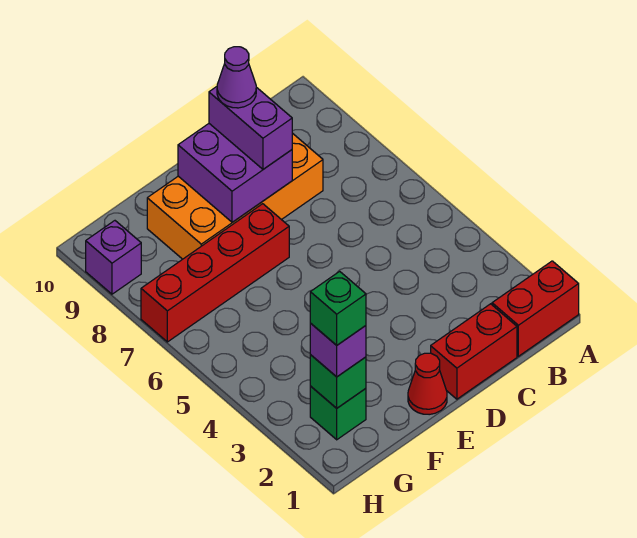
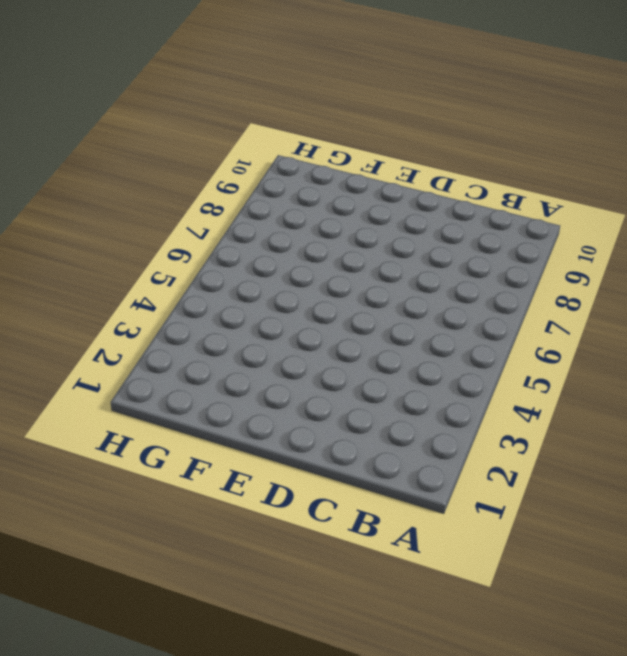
none -> red 1x2 brick [492,261,579,356]
none -> red 1x2 brick [431,304,517,399]
none -> orange 2x4 brick [147,133,323,259]

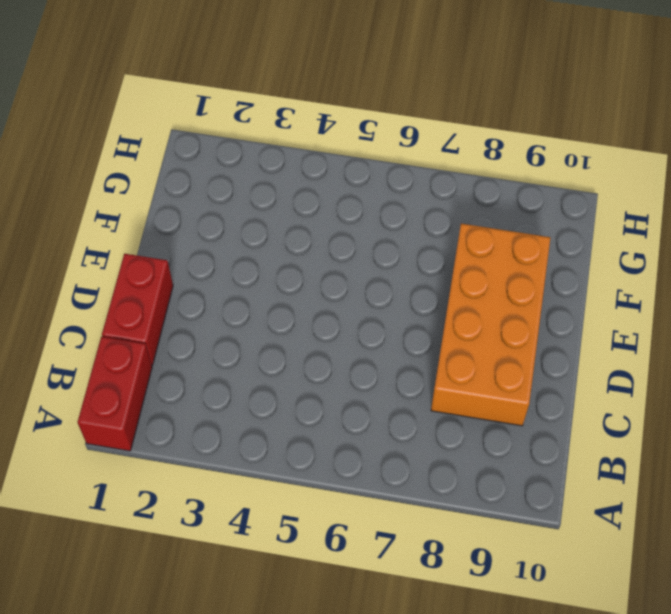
none -> red 1x1 cone [408,353,447,415]
none -> red 1x4 brick [141,204,289,342]
none -> green 1x1 brick [310,386,366,440]

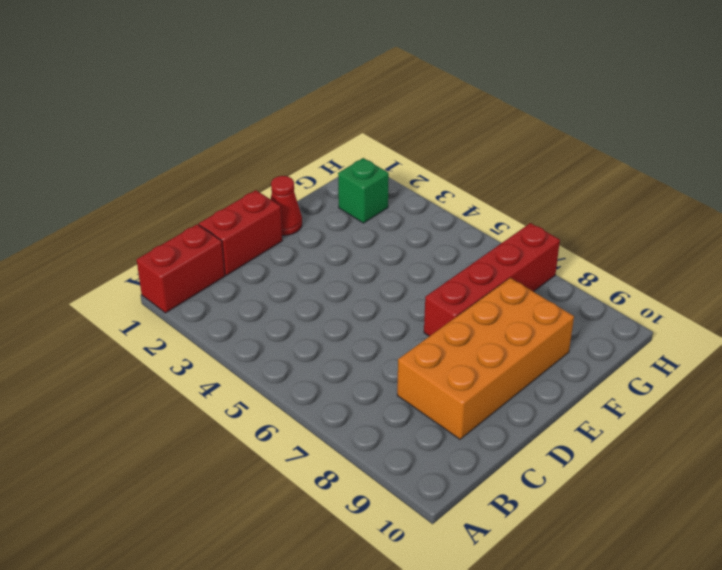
none -> purple 1x1 brick [86,221,141,294]
none -> purple 2x2 brick [178,124,292,222]
none -> green 1x1 brick [310,355,366,408]

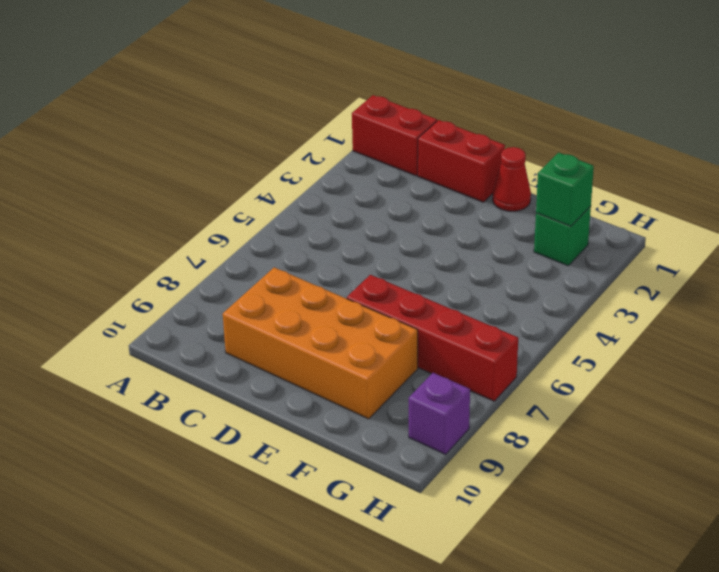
none -> purple 2x2 brick [178,124,292,222]
none -> purple 1x2 brick [209,87,292,169]
none -> purple 1x1 brick [310,323,366,377]

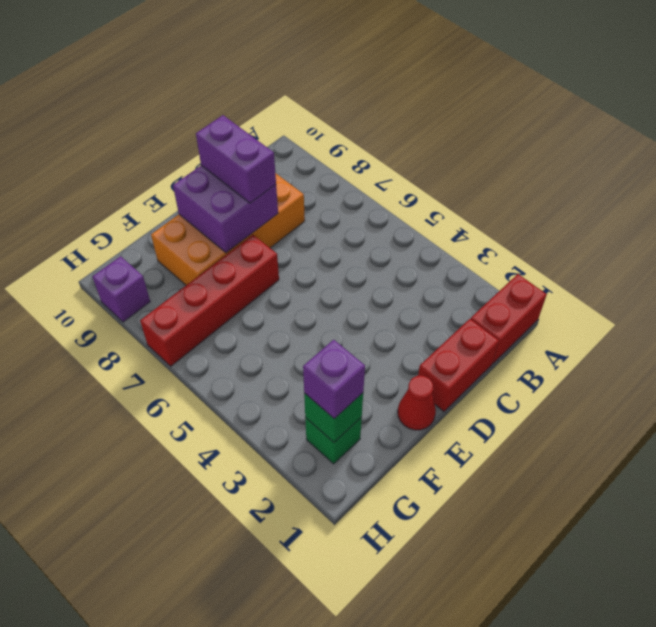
none -> purple 1x1 cone [217,47,256,108]
none -> green 1x1 brick [310,271,366,345]

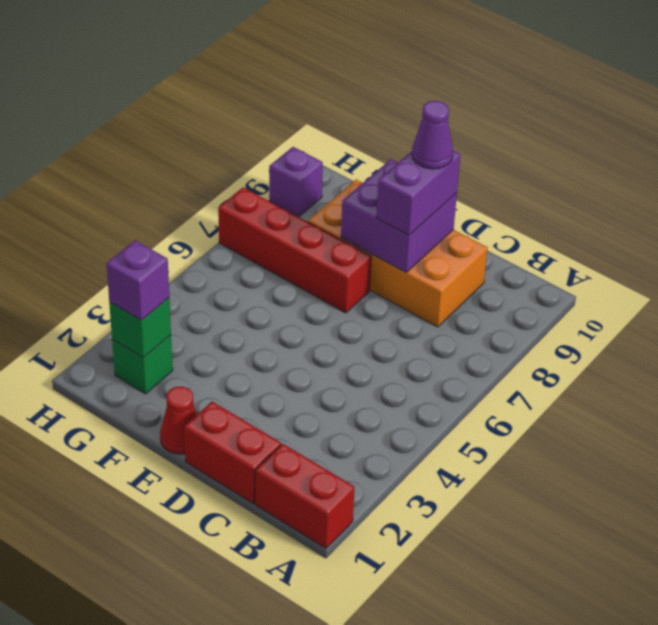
none -> green 1x1 brick [310,271,366,345]

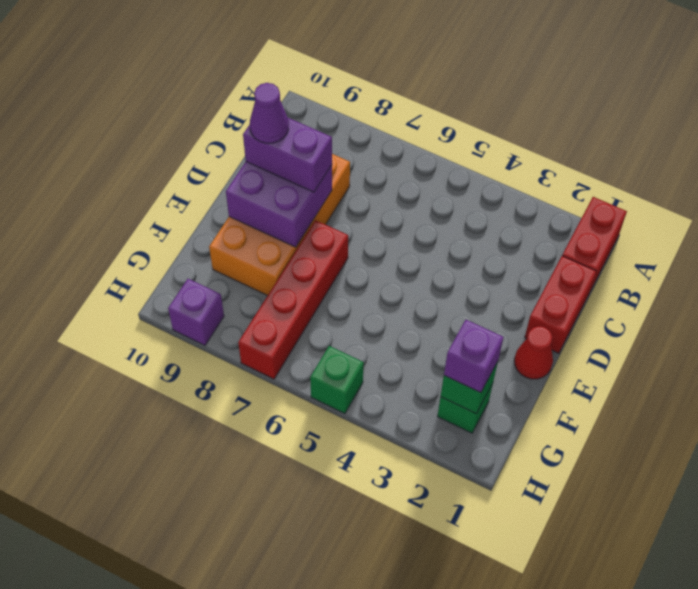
green 1x1 brick [310,346,364,414] -> green 1x1 brick moved to [310,271,366,345]

